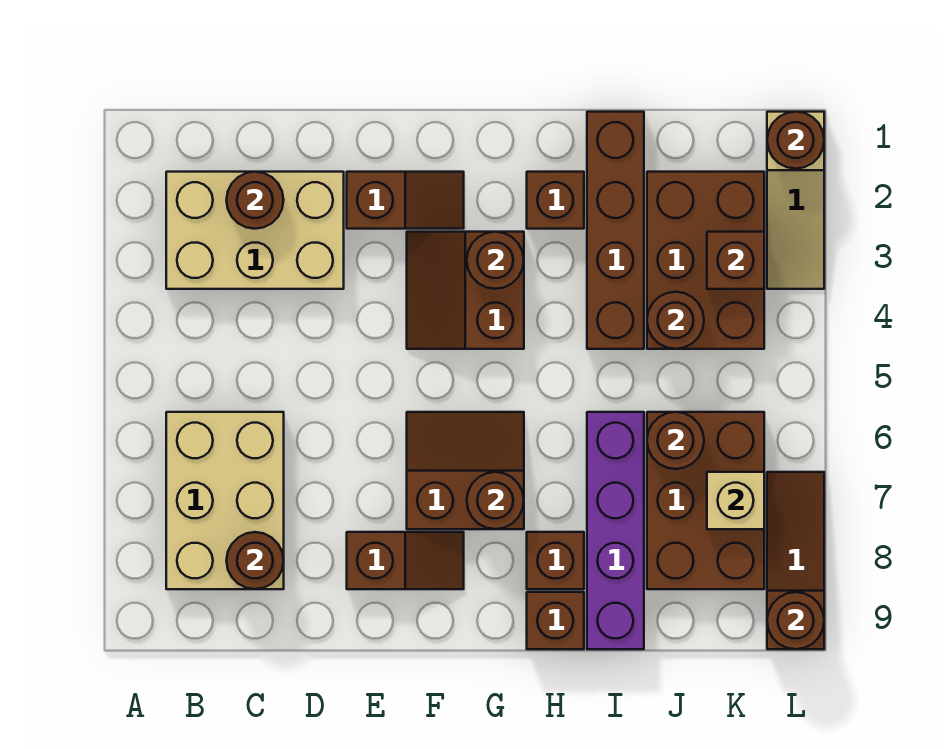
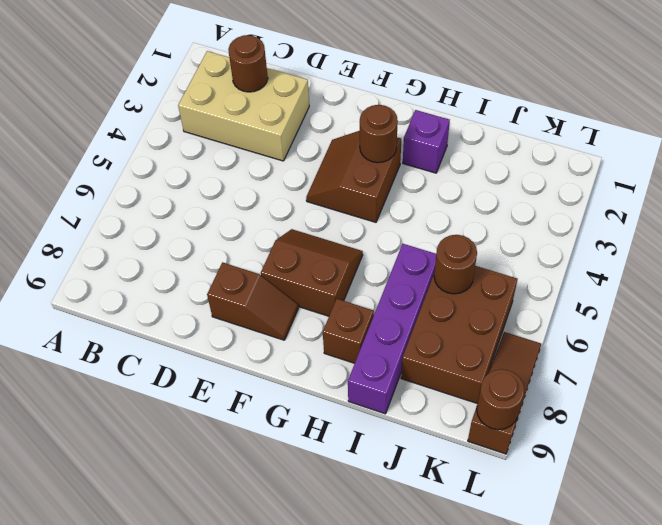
purple 1x1 brick [403,110,450,173] -> brown 1x1 brick [527,172,584,229]
none -> tan 2x3 brick [166,412,284,589]
none -> brown 1x2 slope [347,172,464,229]
none -> brown 1x1 brick [527,592,584,649]

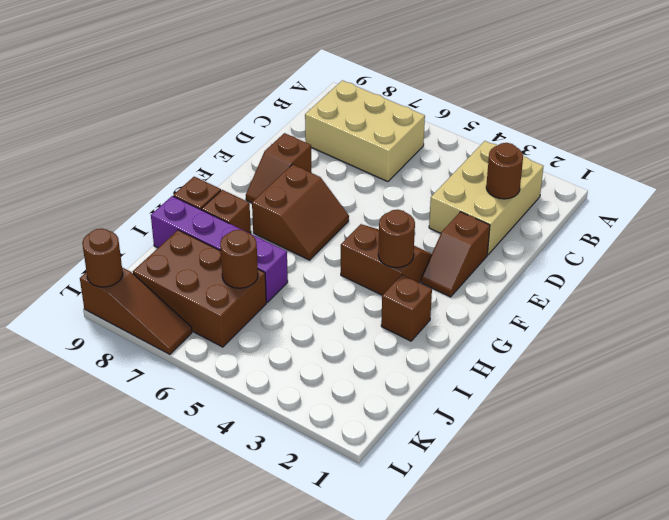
none -> brown 1x4 brick [587,112,644,349]
none -> brown 2x3 brick [647,172,764,349]
none -> tan 1x3 slope [767,112,824,289]

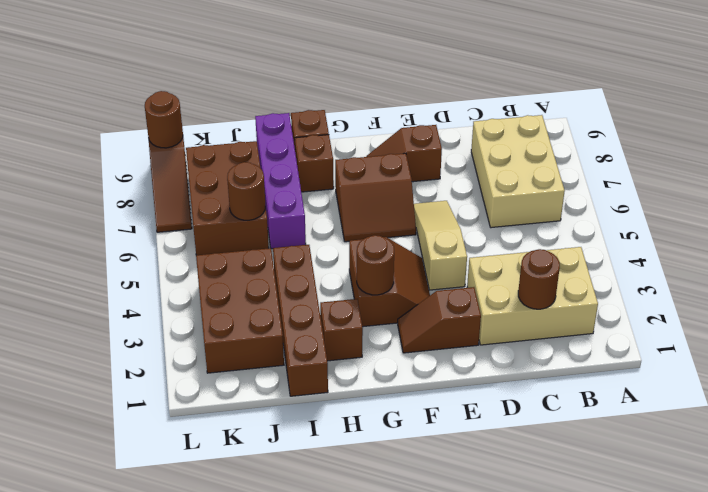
tan 1x3 slope [414,201,467,290] -> tan 1x3 slope moved to [767,112,824,289]
none -> brown 1x1 round brick [226,532,284,589]
none -> brown 1x1 round brick [467,472,524,529]
none -> brown 1x1 round brick [647,292,704,349]

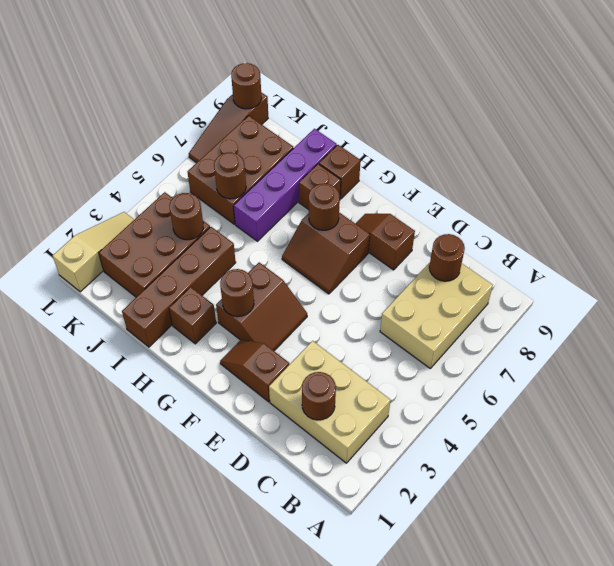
none -> brown 1x1 brick [707,232,764,289]
none -> tan 1x1 brick [707,472,764,529]
none -> brown 1x1 round brick [767,112,824,169]

